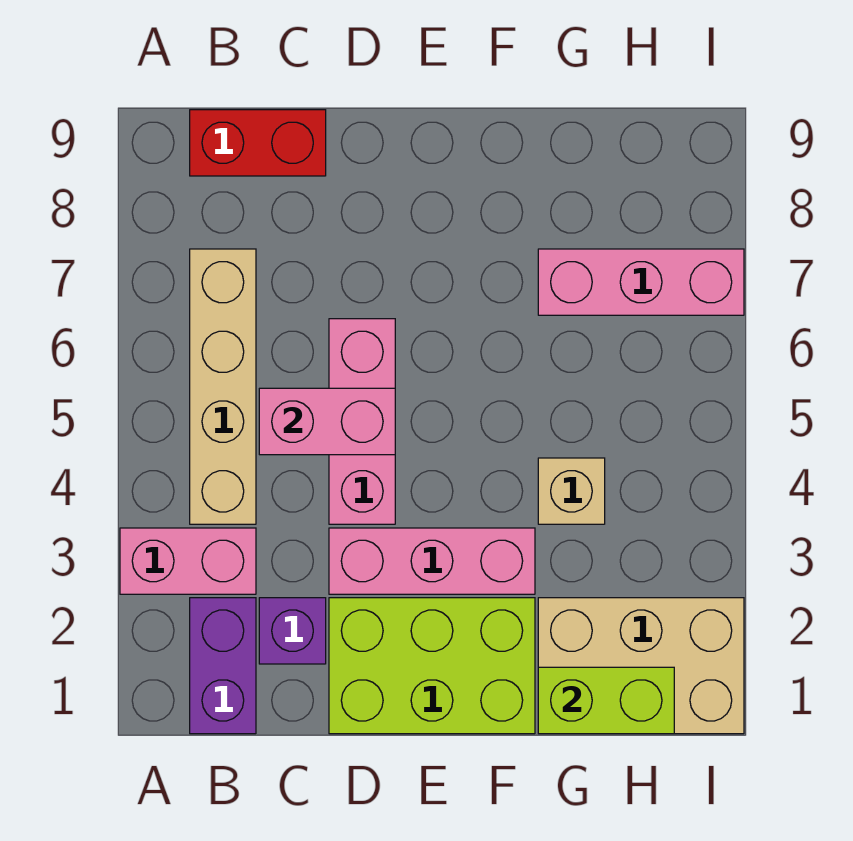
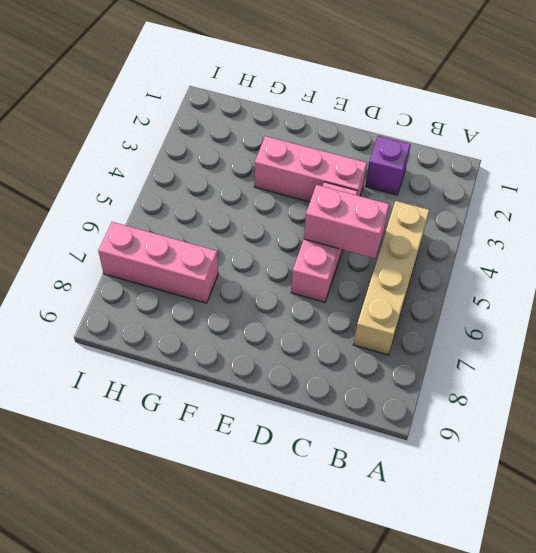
none -> pink 1x2 brick [120,528,256,594]
none -> purple 1x2 brick [190,598,256,734]
none -> red 1x2 brick [190,110,326,176]

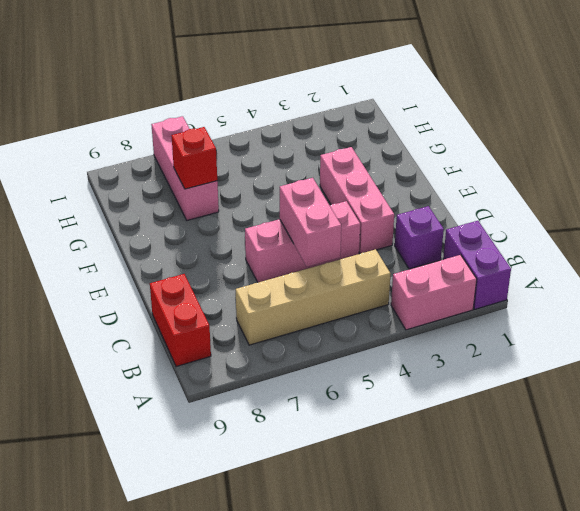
purple 1x2 brick [443,221,511,309] -> purple 1x2 brick turned to [190,598,256,734]
pink 1x2 brick [391,255,477,330] -> pink 1x2 brick turned to [120,528,256,594]
red 1x1 brick [171,127,217,189] -> none
none -> lime 2x3 brick [329,598,535,734]
none -> tan 2x3 brick [538,598,744,734]
none -> tan 1x1 brick [538,458,605,524]

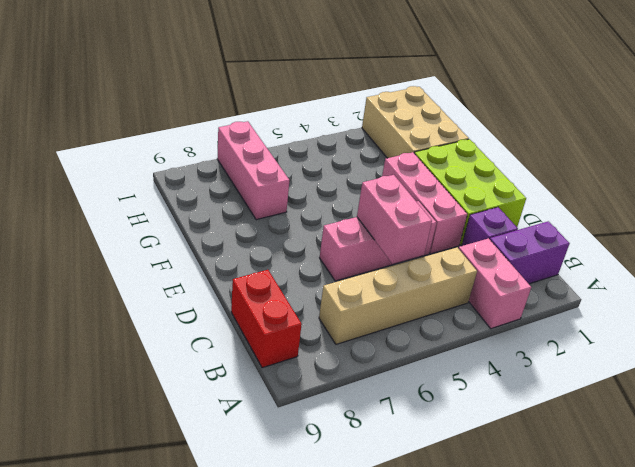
none -> tan 1x1 brick [538,458,605,524]
none -> lime 1x2 brick [538,667,674,734]

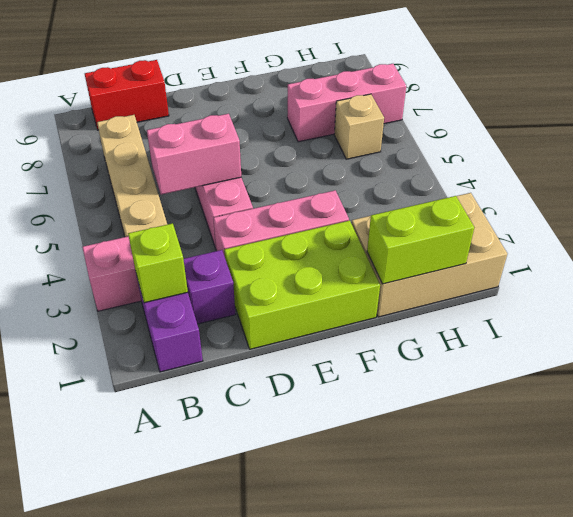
lime 1x1 brick [128,223,188,303] -> none
tan 1x1 brick [334,94,384,159] -> tan 1x1 brick moved to [538,458,605,524]

